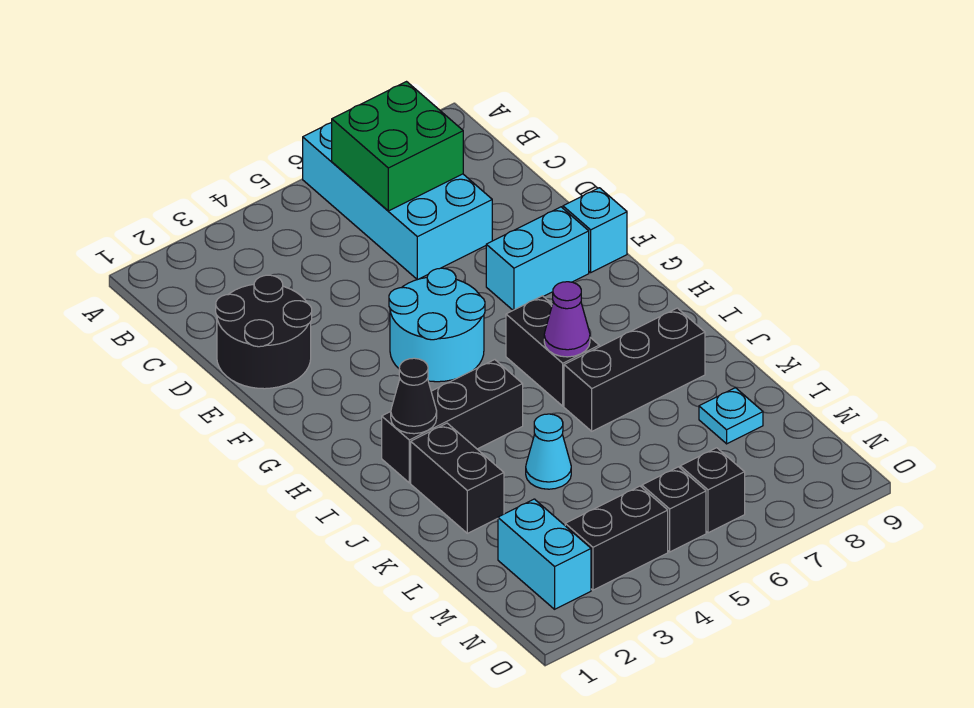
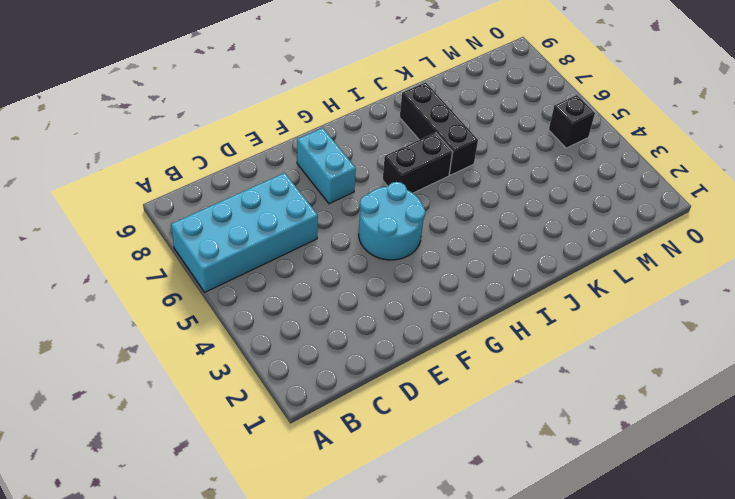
none -> black 2x2 round brick [216,275,312,389]
none -> cyan 1x1 brick [563,188,627,273]
none -> black 1x3 brick [382,360,523,483]

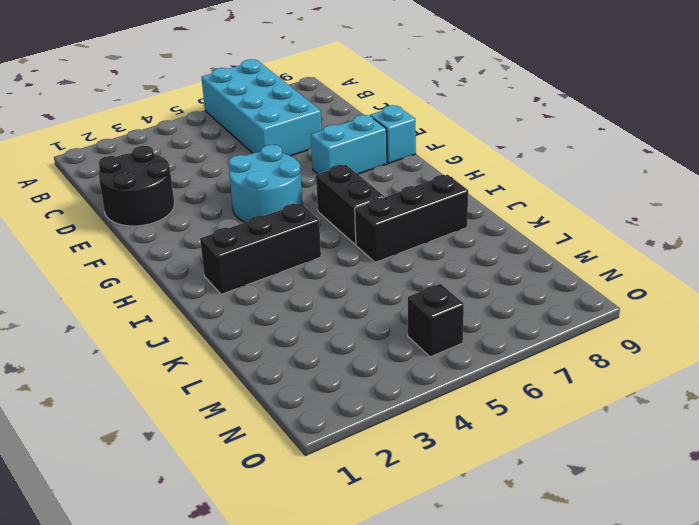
none -> black 1x2 brick [411,423,504,533]
none -> cyan 1x1 cone [526,414,571,489]
none -> cyan 1x1 plate [699,388,763,444]

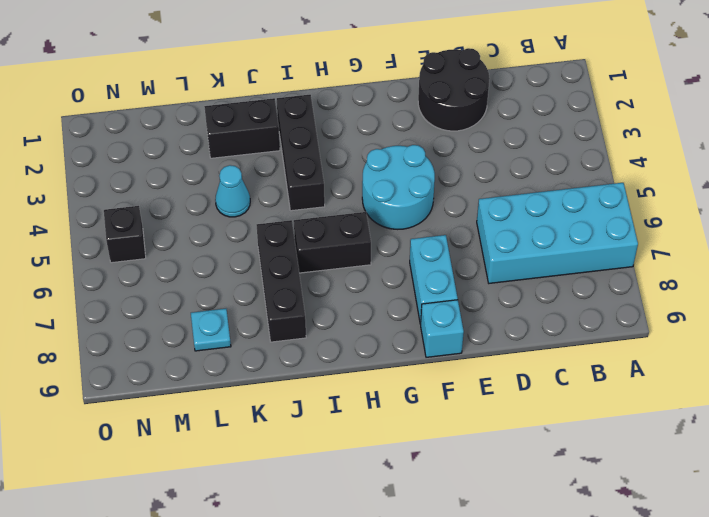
none -> cyan 1x2 brick [498,499,591,609]
none -> black 1x2 brick [565,486,668,590]
none -> black 1x1 brick [680,448,745,533]

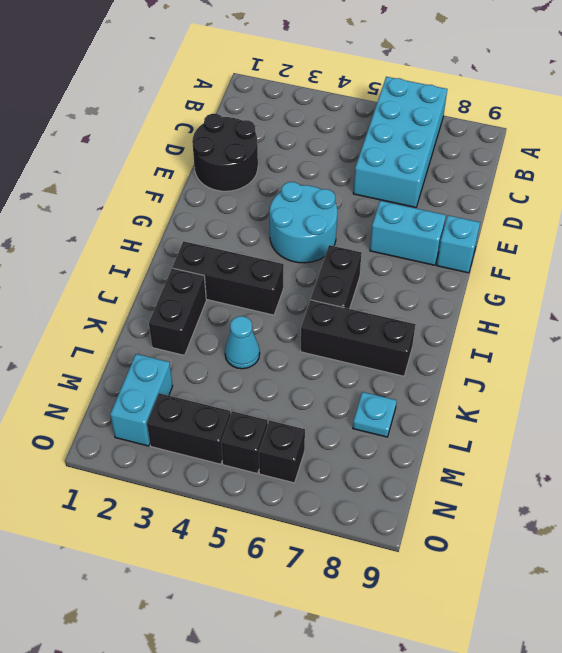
none -> green 2x2 brick [332,82,463,211]
none -> black 1x1 cone [391,358,437,434]
none -> purple 1x1 cone [544,282,590,357]

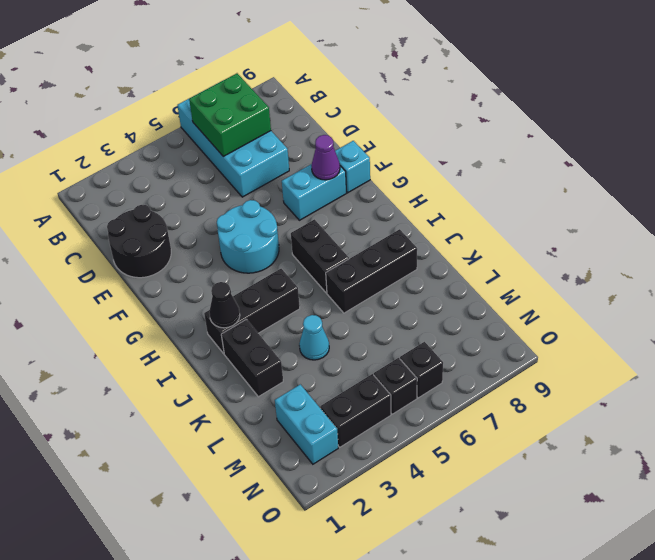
purple 1x1 cone [311,135,340,180] -> purple 1x1 cone moved to [544,282,590,357]
none -> cyan 1x1 plate [699,388,763,444]

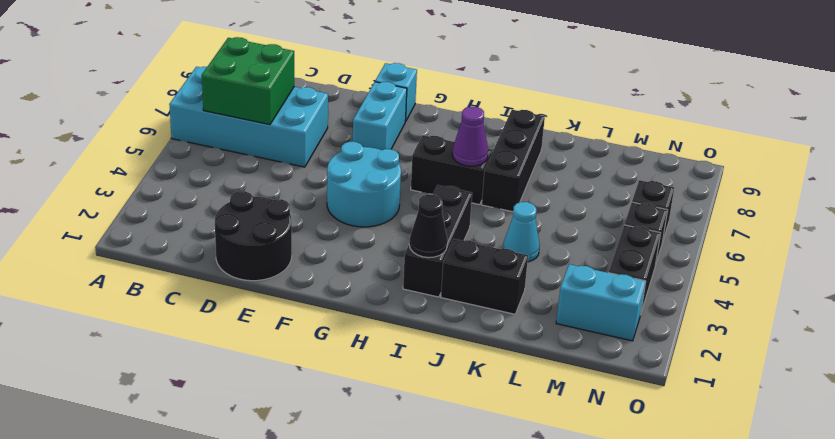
none -> cyan 1x1 plate [699,388,763,444]

